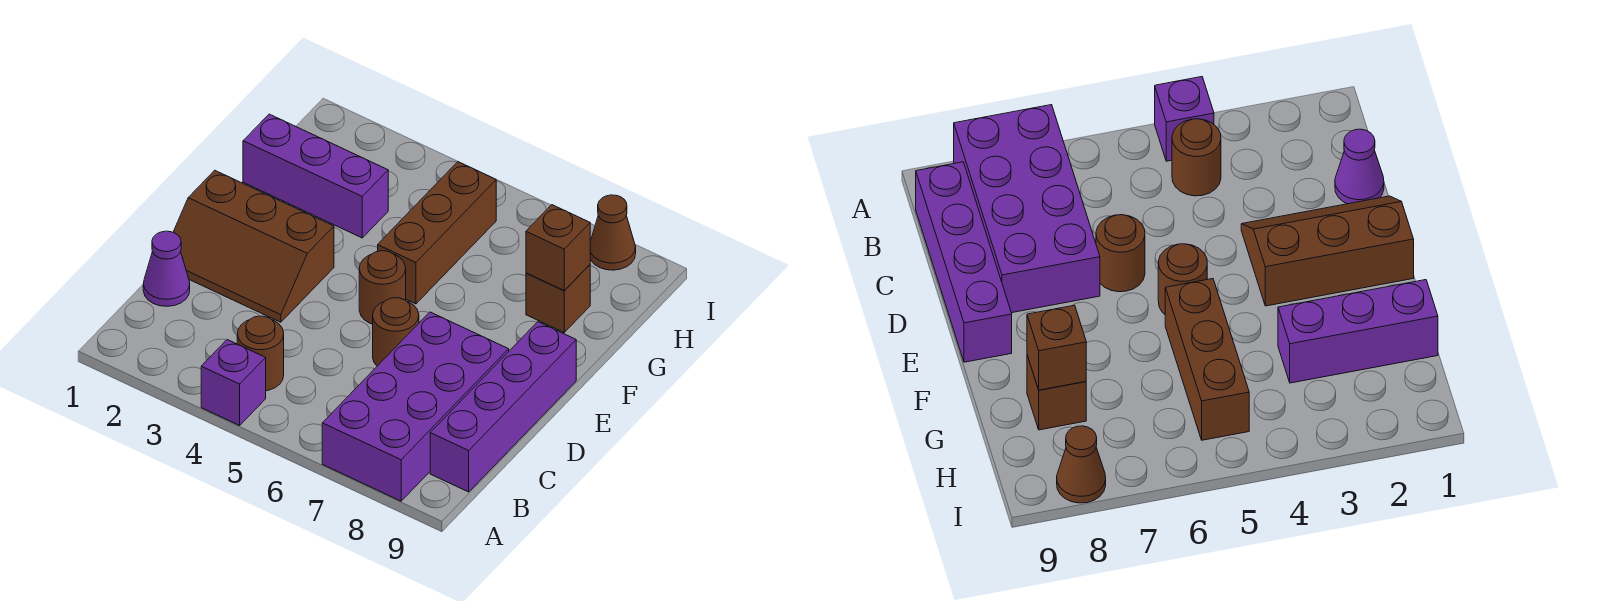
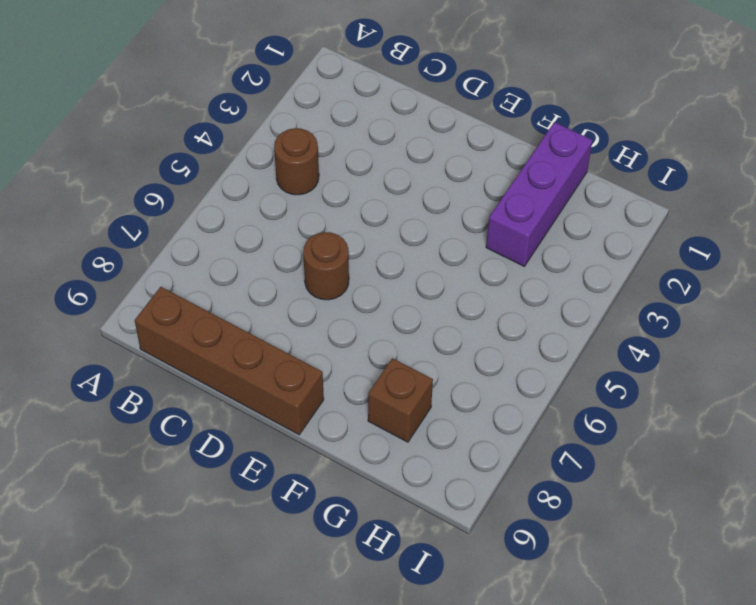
brown 1x4 brick [135,287,324,435] -> purple 1x4 brick [430,322,576,492]
none -> purple 1x1 brick [201,340,266,425]
none -> purple 2x4 brick [322,312,509,501]
none -> purple 1x1 cone [143,231,190,306]

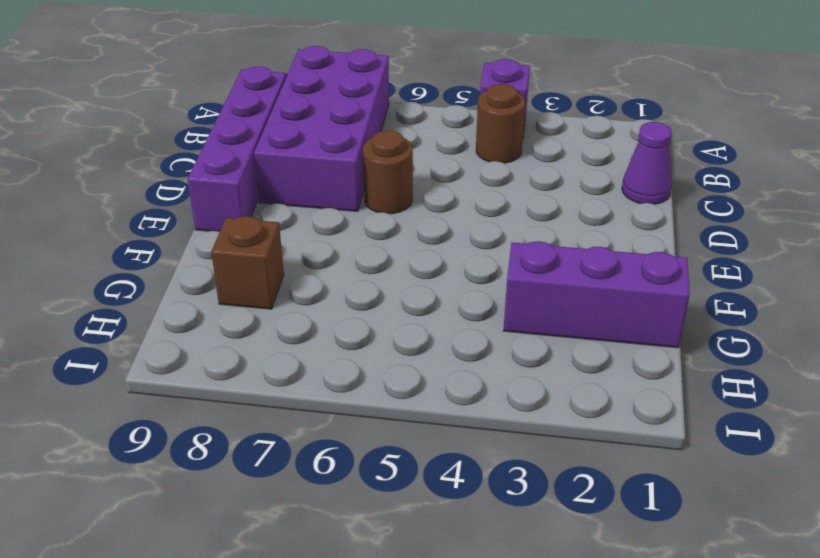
none -> brown 2x3 slope [173,170,334,322]
none -> brown 1x1 round brick [359,251,406,324]
none -> brown 1x3 brick [378,162,496,304]

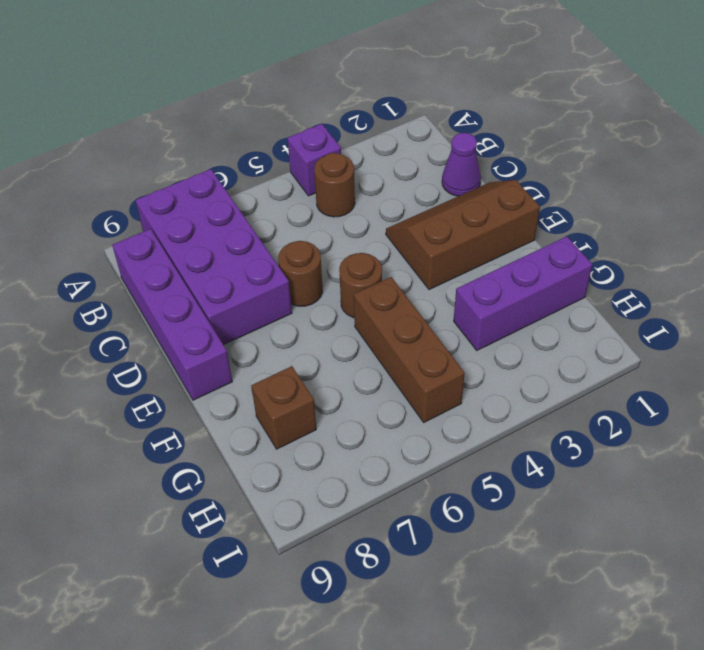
none -> brown 1x1 cone [590,195,636,270]
none -> brown 1x1 brick [526,205,590,291]

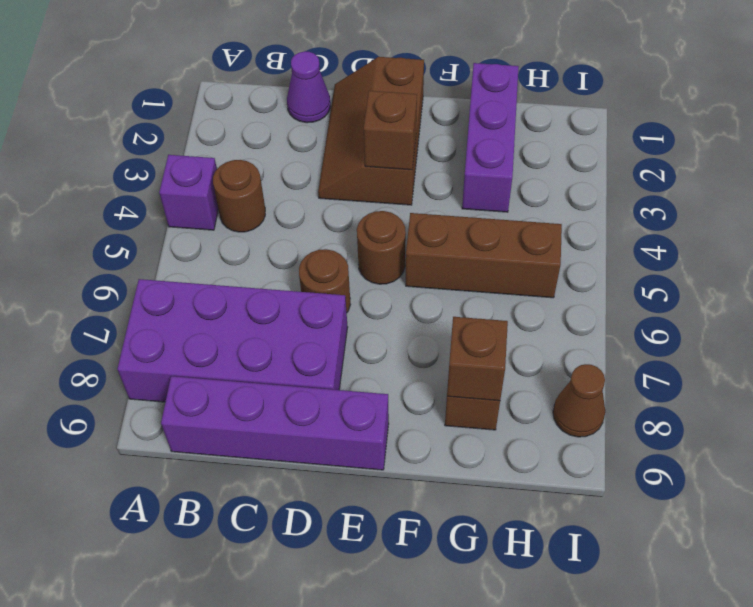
brown 1x1 brick [364,91,417,170] -> none

